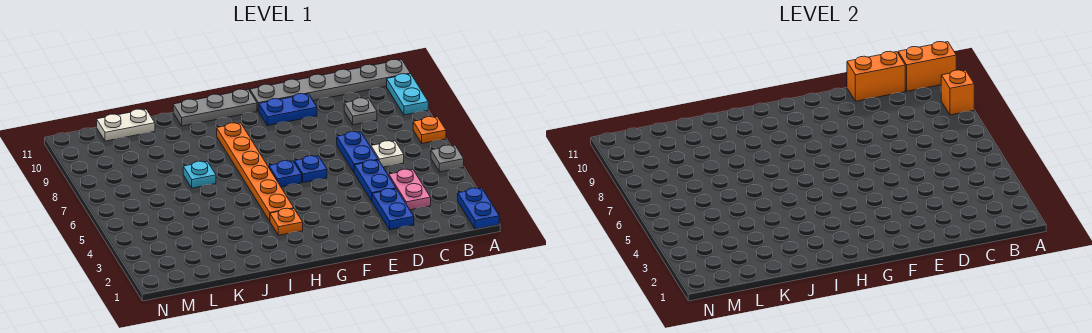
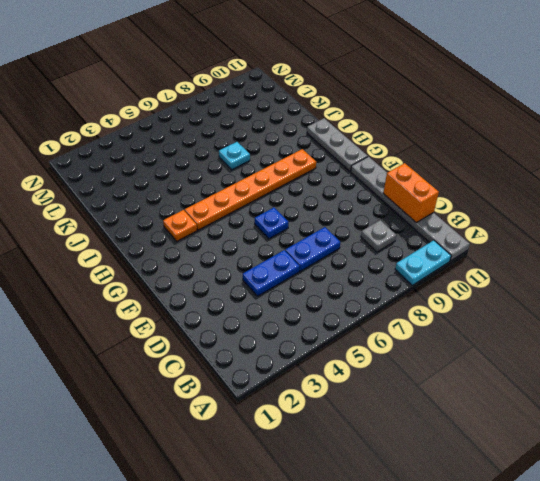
none -> blue 1x2 plate [458,188,499,229]
none -> grey 1x1 plate [431,145,464,172]
none -> orange 1x1 plate [413,117,446,144]

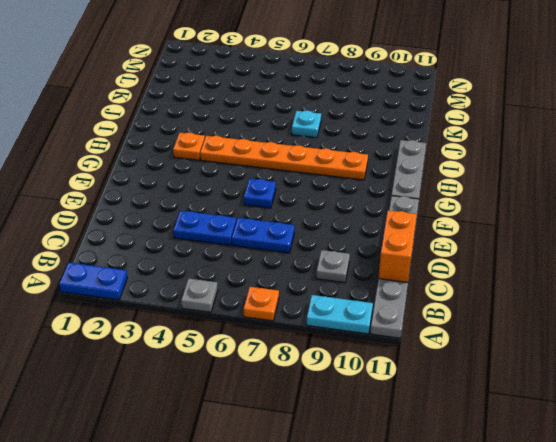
none -> pink 1x2 plate [389,169,431,210]
none -> white 1x1 plate [371,141,404,167]
none -> blue 1x2 plate [372,189,414,230]

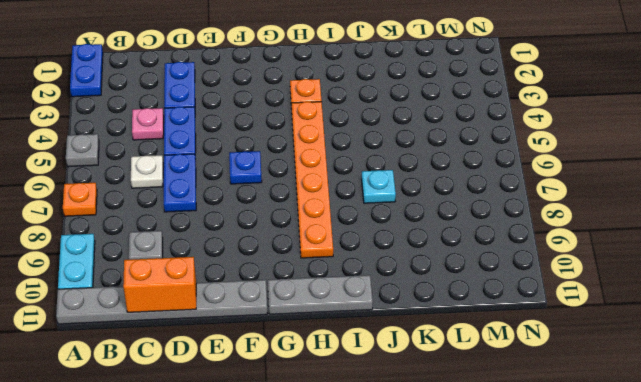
pink 1x1 plate [132,108,164,140] -> pink 1x2 plate [389,169,431,210]
none -> blue 1x2 plate [259,94,317,126]
none -> blue 1x1 plate [269,161,302,187]
none -> white 1x2 plate [97,109,155,141]

